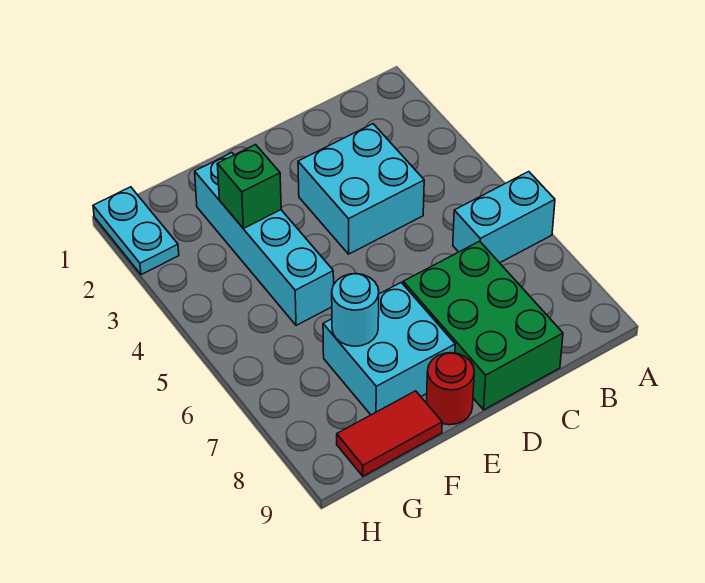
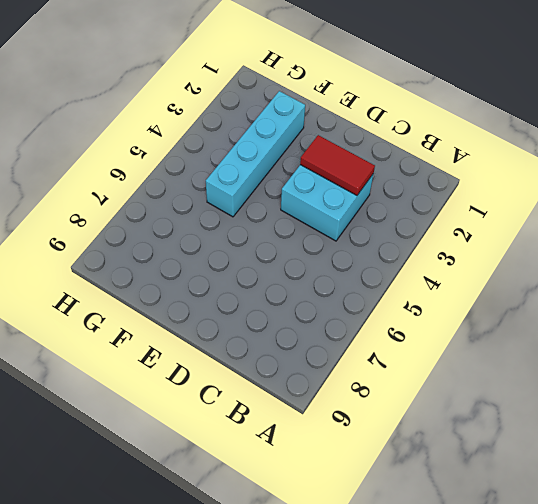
red 1x2 tile [300,135,375,195] -> red 1x2 tile moved to [337,391,442,476]
none -> cyan 1x2 brick [453,172,555,263]
none -> green 2x3 brick [403,241,563,410]

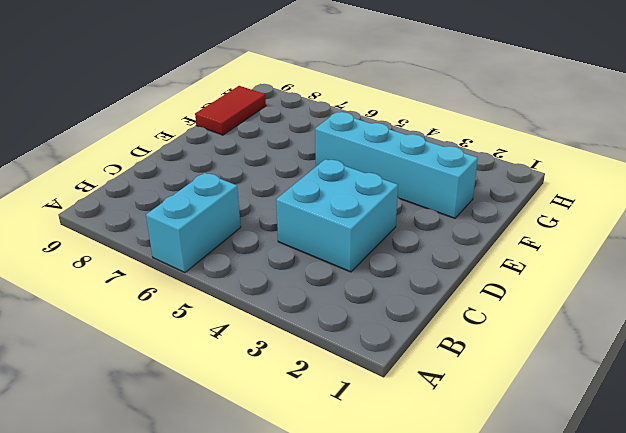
none -> green 2x3 brick [403,241,563,410]
none -> cyan 2x2 brick [323,282,455,415]

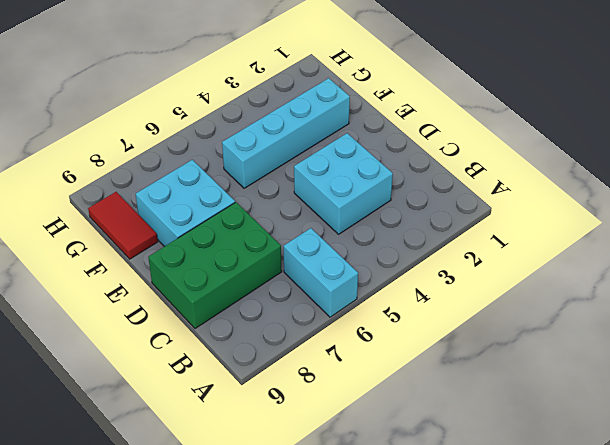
none -> red 1x1 round brick [426,353,474,425]
none -> cyan 1x2 plate [93,187,179,275]

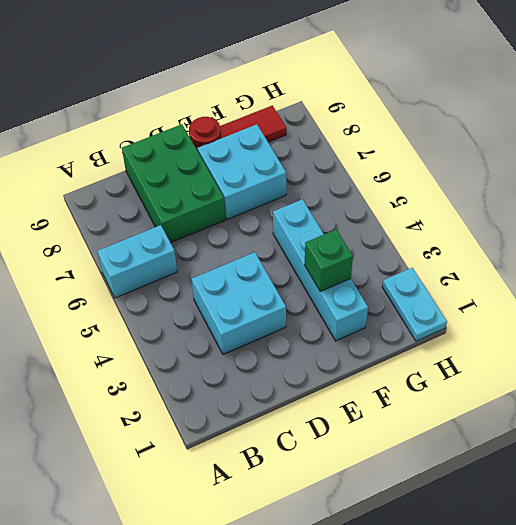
none -> cyan 1x1 round brick [332,274,379,346]

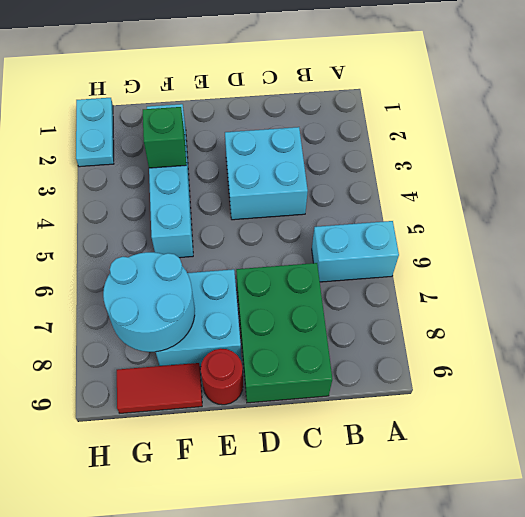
cyan 2x2 round brick [103,252,195,352] -> cyan 1x1 round brick [332,274,379,346]

